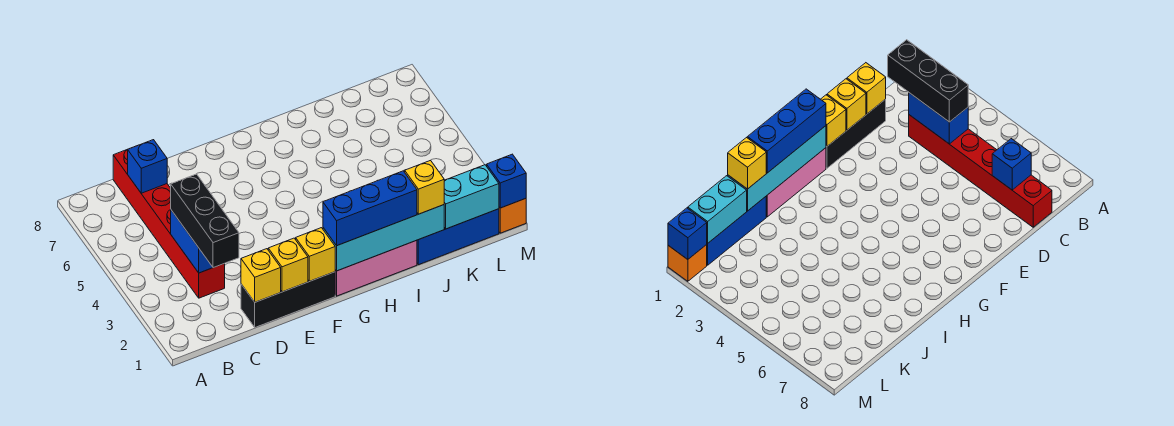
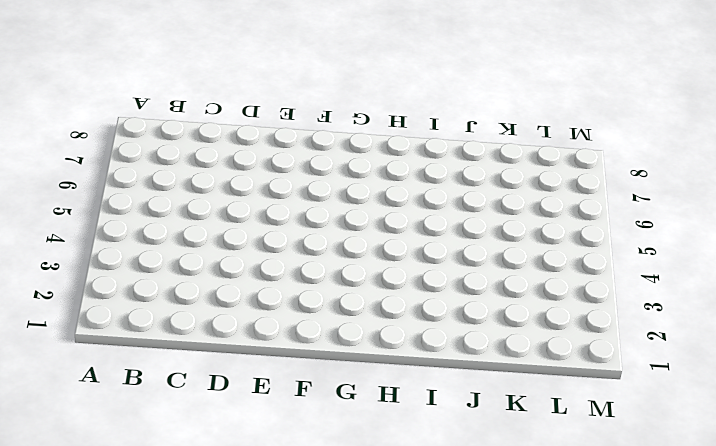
none -> red 1x6 brick [113,149,225,298]
none -> black 1x3 brick [241,272,335,327]
none -> pink 1x3 brick [335,240,417,296]

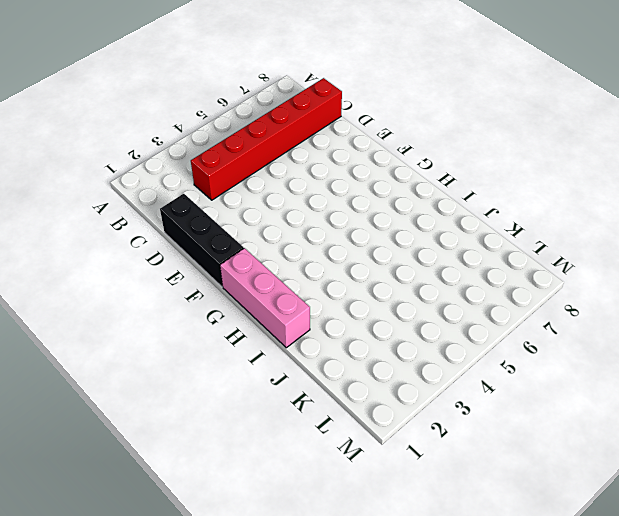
none -> blue 1x3 brick [417,209,499,265]
none -> orange 1x1 brick [499,199,526,233]
none -> blue 1x2 brick [171,210,213,273]

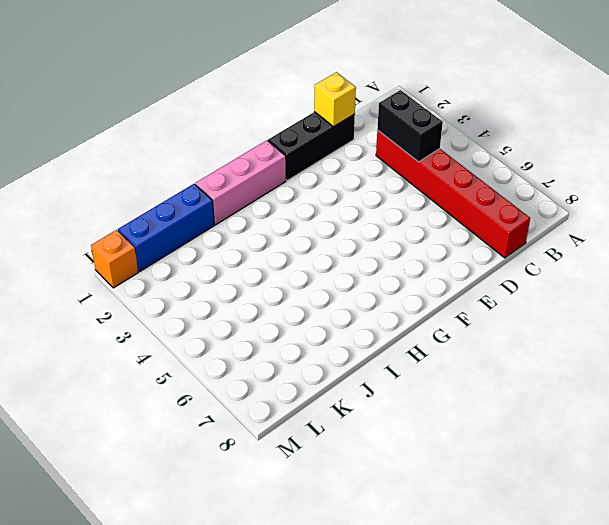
black 1x2 brick [377,90,443,162] -> blue 1x2 brick [171,210,213,273]
none -> blue 1x1 brick [128,140,167,193]
none -> yellow 1x1 brick [268,238,308,292]
none -> yellow 1x1 brick [296,228,335,281]

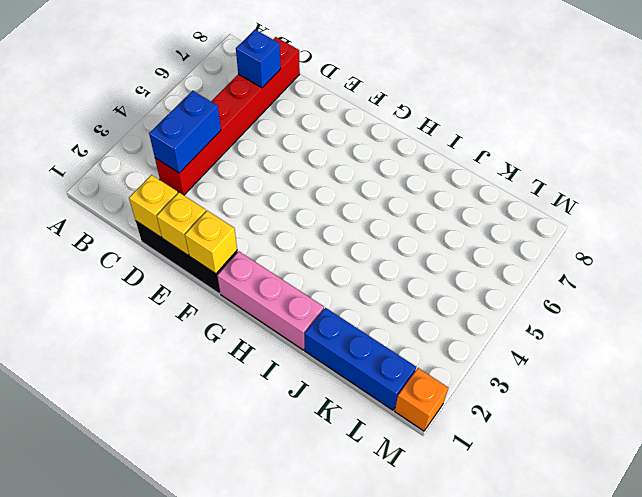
none -> cyan 1x4 brick [323,205,444,271]
none -> cyan 1x2 brick [444,165,499,229]
none -> blue 1x1 brick [487,154,526,208]

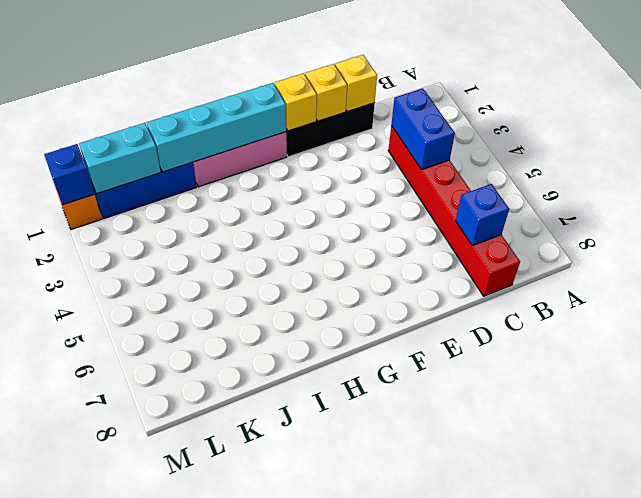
none -> black 1x3 brick [171,174,239,268]
none -> blue 1x3 brick [323,171,417,246]
none -> yellow 1x1 brick [405,160,444,214]

